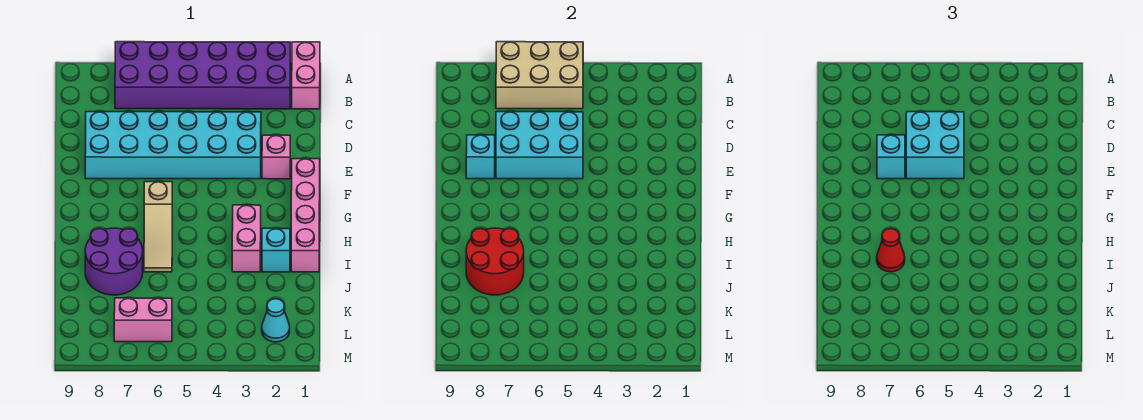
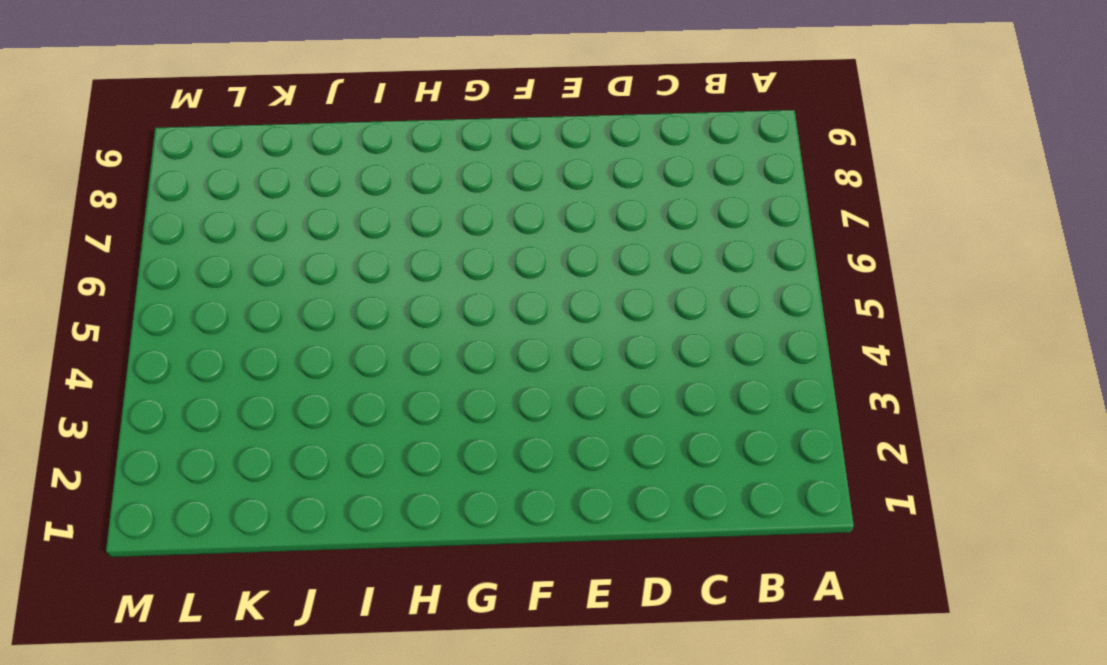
none -> pink 1x2 brick [292,42,320,109]
none -> purple 2x6 brick [115,42,291,109]
none -> cyan 2x6 brick [85,112,261,179]

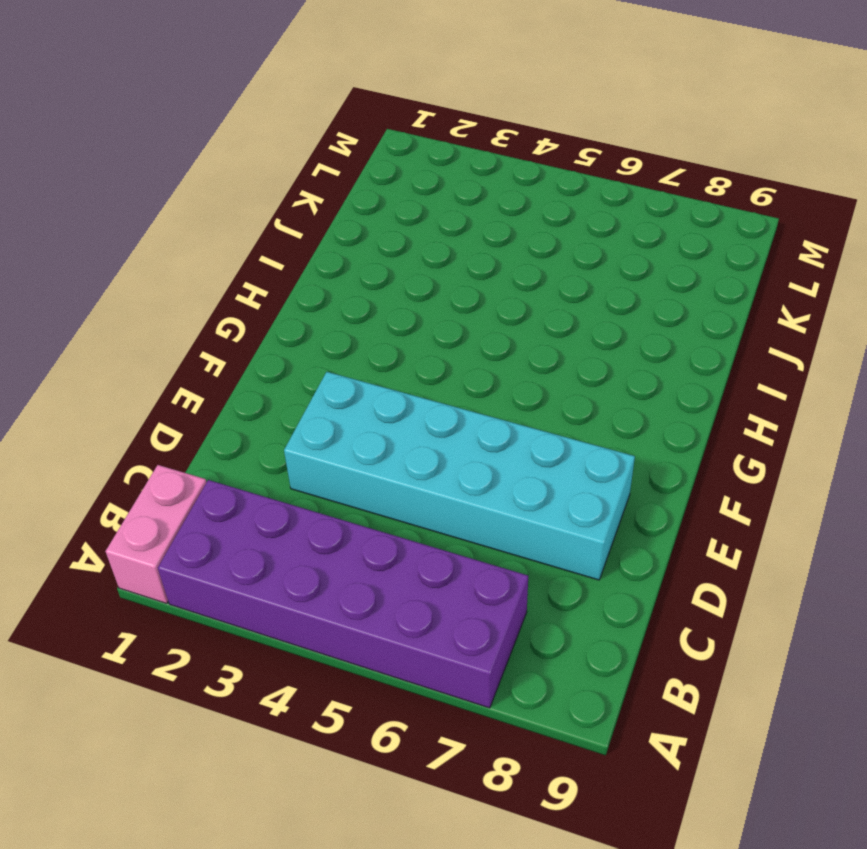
none -> pink 1x1 brick [262,135,290,179]
none -> pink 1x4 brick [291,159,320,272]
none -> tan 1x3 slope [144,182,172,272]

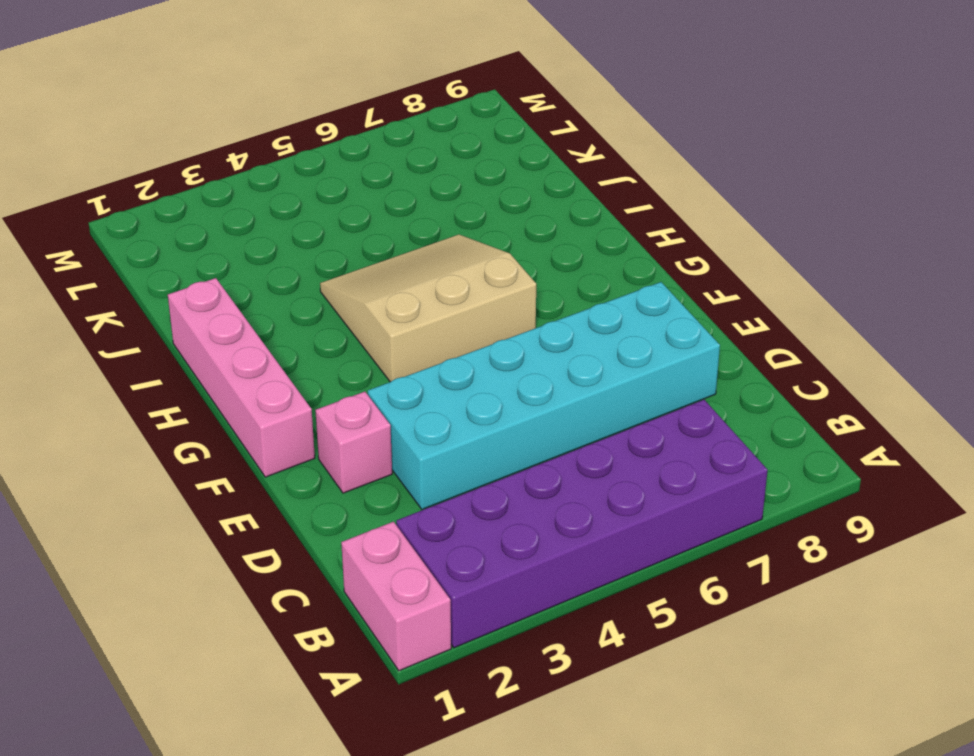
tan 3x3 slope [320,235,536,382] -> tan 1x3 slope [144,182,172,272]
none -> pink 1x2 brick [232,205,261,272]
none -> cyan 1x1 brick [262,228,290,272]
none -> purple 2x2 round brick [85,228,143,295]

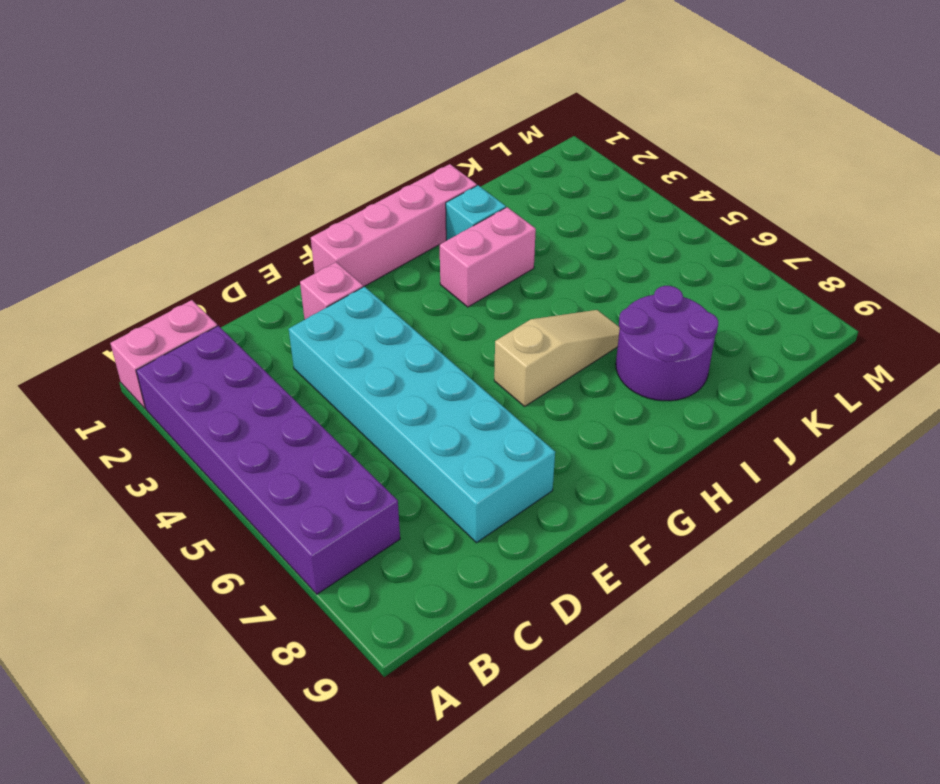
none -> cyan 1x1 cone [262,299,290,342]
none -> pink 1x2 brick [114,298,172,342]
none -> tan 2x3 brick [496,42,583,109]

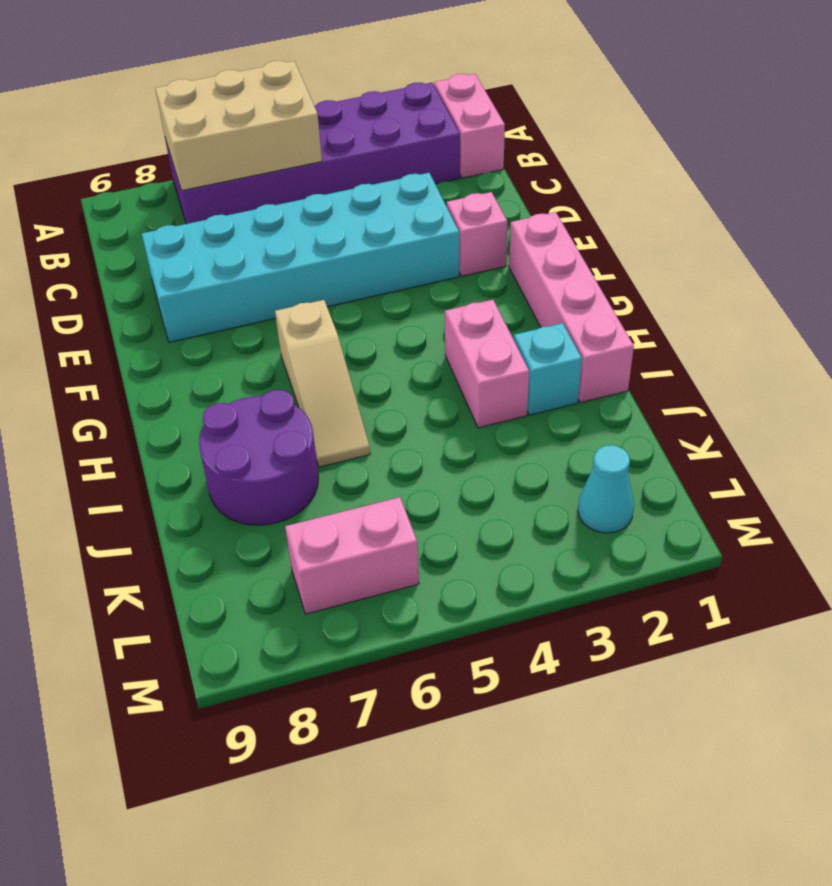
none -> cyan 2x3 brick [496,112,583,179]
none -> cyan 1x1 brick [466,135,495,179]
none -> red 2x2 round brick [466,228,524,295]

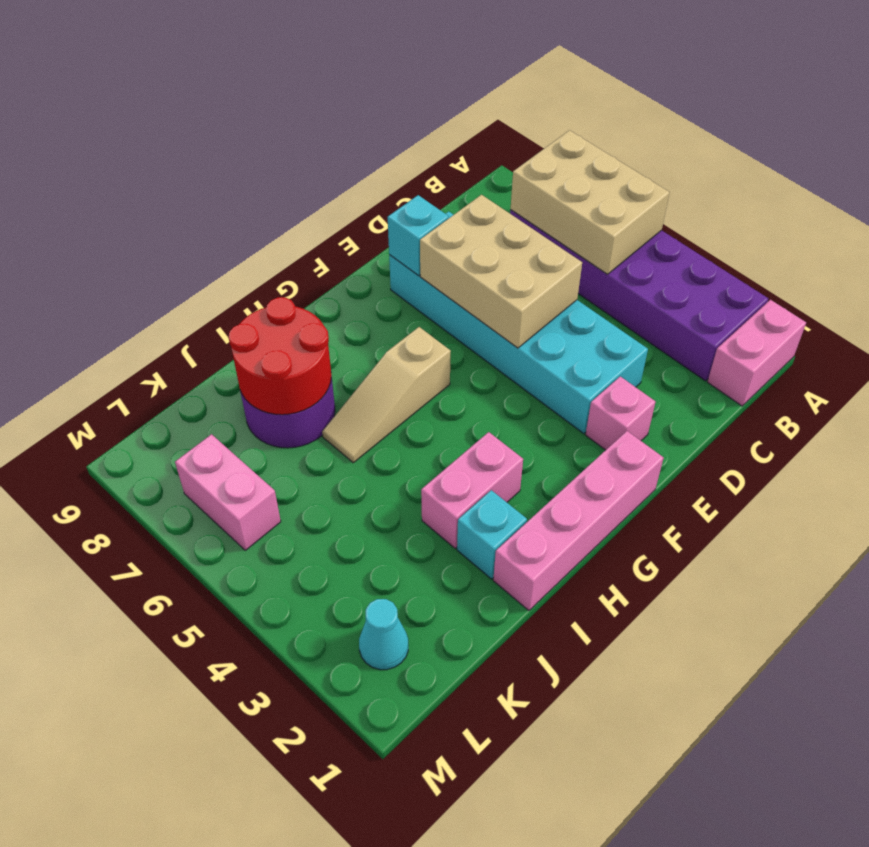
tan 2x3 brick [420,195,582,348] -> cyan 2x3 brick [496,112,583,179]
none -> cyan 2x2 brick [906,112,964,179]
none -> cyan 1x1 brick [877,135,905,179]
none -> red 1x1 cone [877,229,905,272]

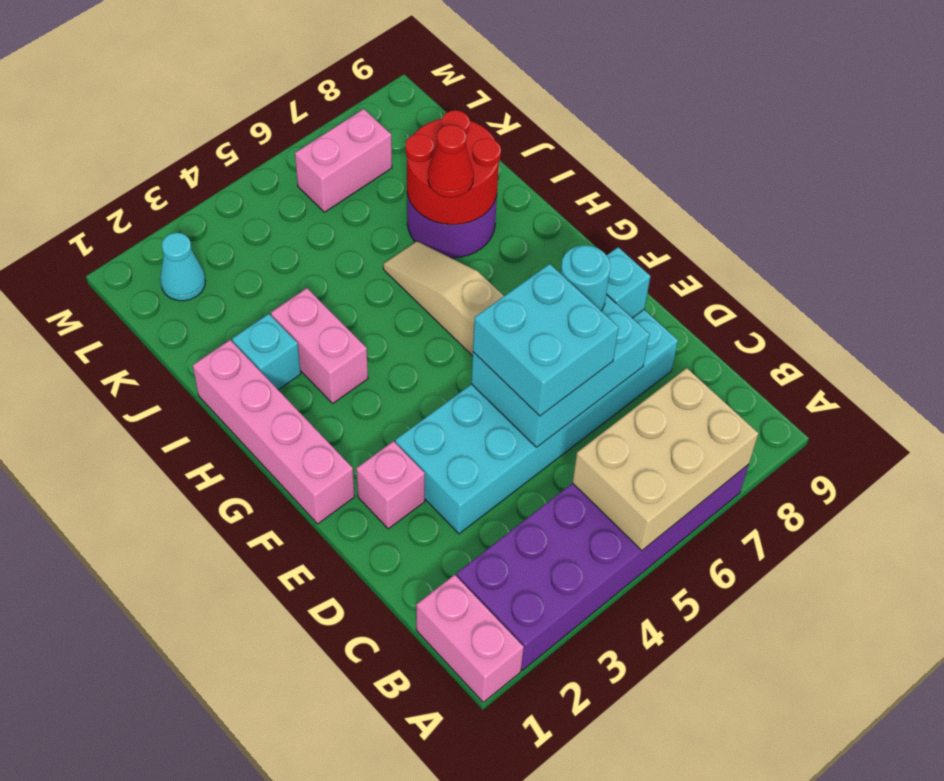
cyan 1x1 round brick [561,245,610,311] -> cyan 1x1 brick [877,135,905,179]

